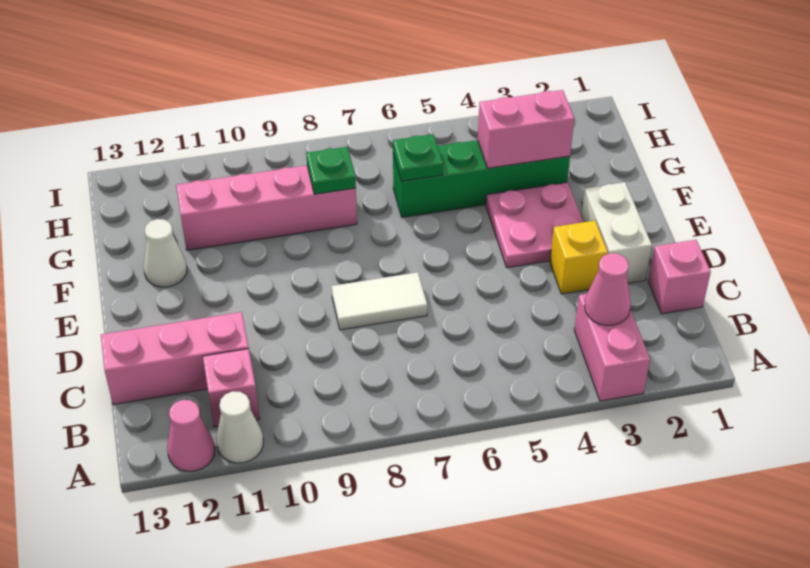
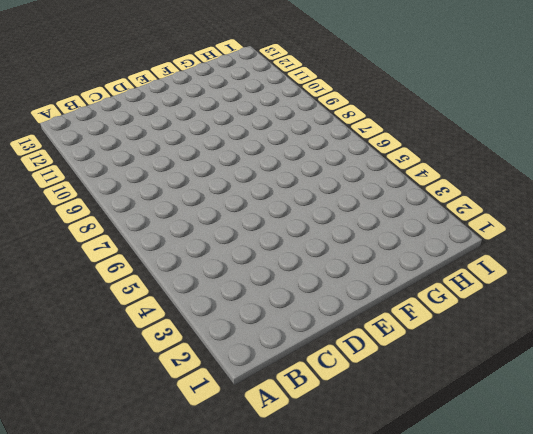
none -> pink 1x2 brick [574,294,650,401]
none -> white 1x1 cone [216,391,263,463]
none -> pink 1x1 cone [167,400,215,471]

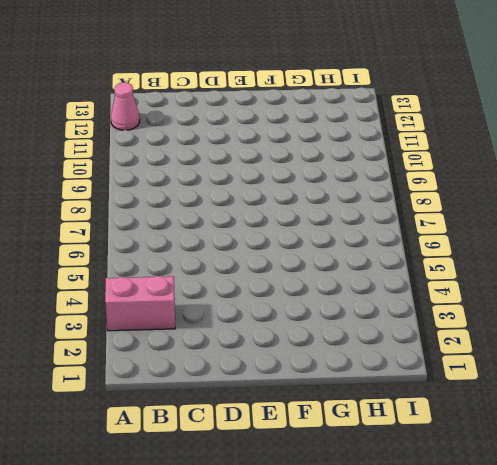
none -> white 1x1 cone [216,391,263,463]
none -> pink 1x1 brick [203,349,260,427]
none -> pink 1x1 brick [648,240,711,314]

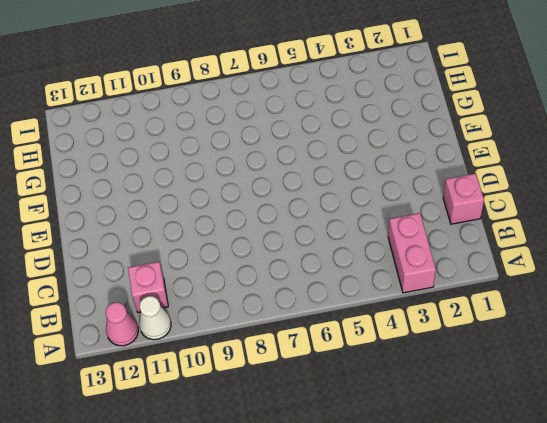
none -> pink 1x3 brick [101,312,249,405]
none -> white 1x2 brick [581,182,652,283]
none -> yellow 1x1 brick [550,221,608,294]

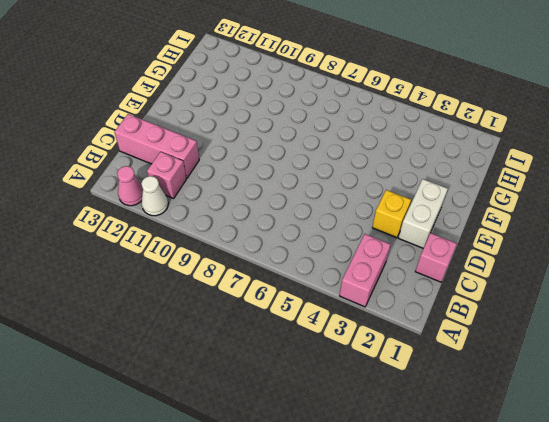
none -> white 1x2 tile [331,272,427,330]
none -> pink 2x2 plate [486,182,583,268]
none -> white 1x1 cone [144,219,187,287]

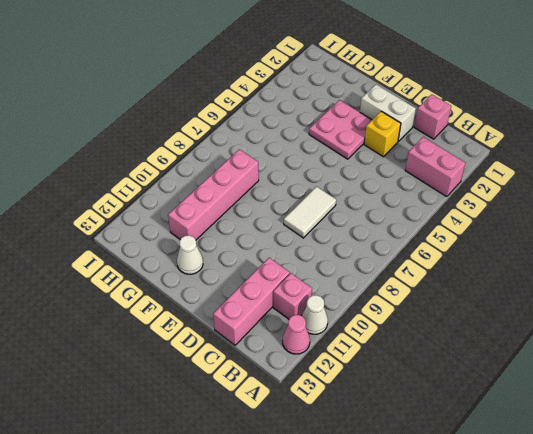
none -> green 1x4 brick [393,140,570,217]
none -> pink 1x1 cone [584,253,631,326]
none -> pink 1x2 brick [478,90,574,168]

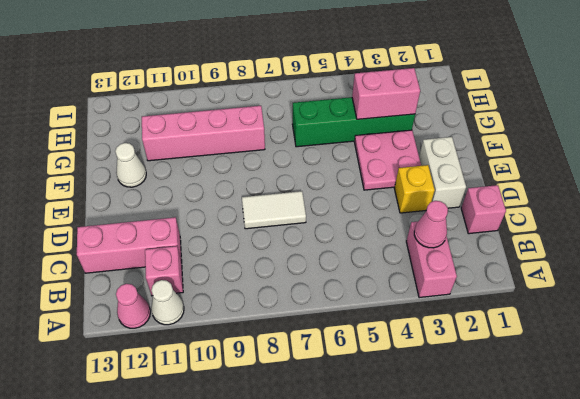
none -> green 1x1 plate [393,134,443,181]
none -> green 1x1 plate [306,147,356,194]

